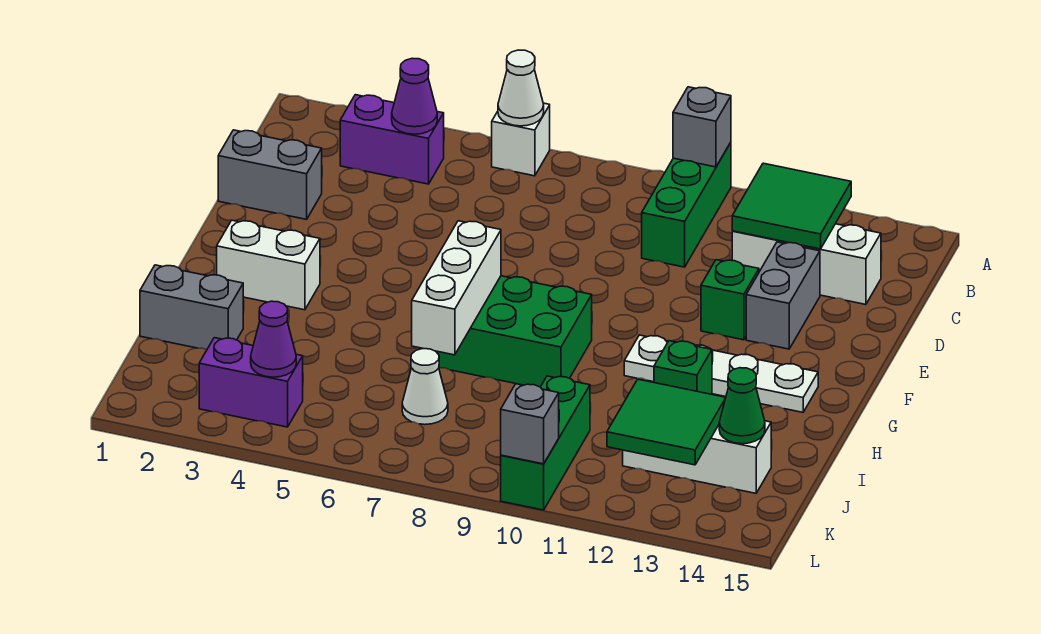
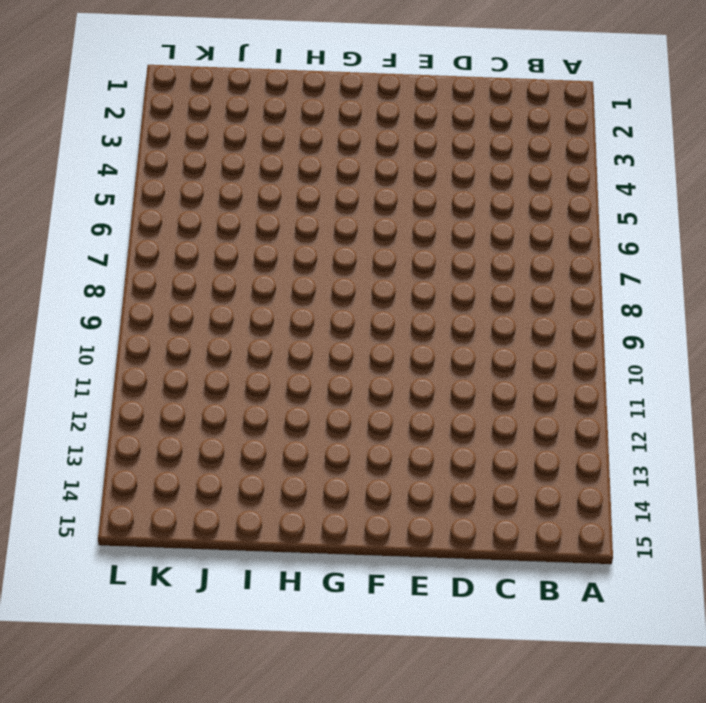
none -> white 1x1 brick [492,103,550,176]
none -> green 1x3 brick [642,142,731,267]
none -> purple 1x2 brick [340,95,444,184]

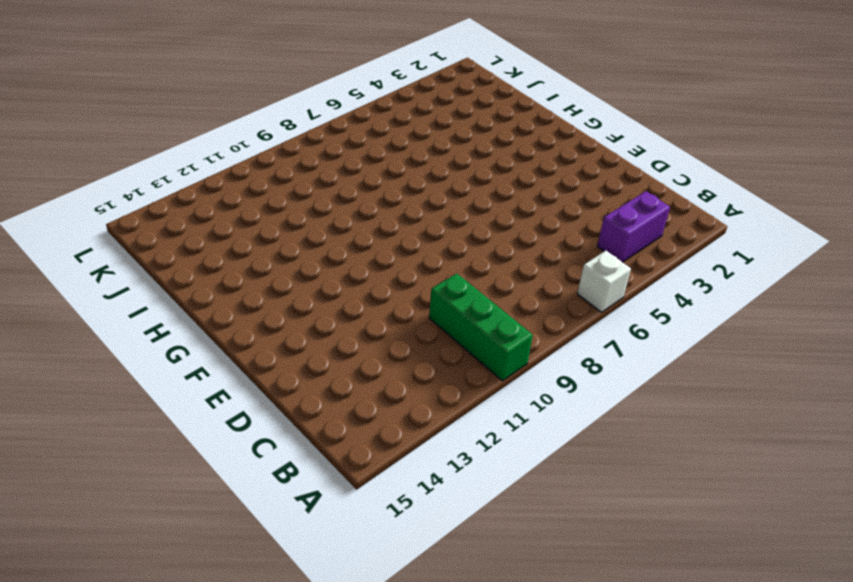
none -> white 1x3 brick [732,224,881,305]
none -> grey 1x2 brick [218,130,322,219]
none -> grey 1x2 brick [746,242,820,349]

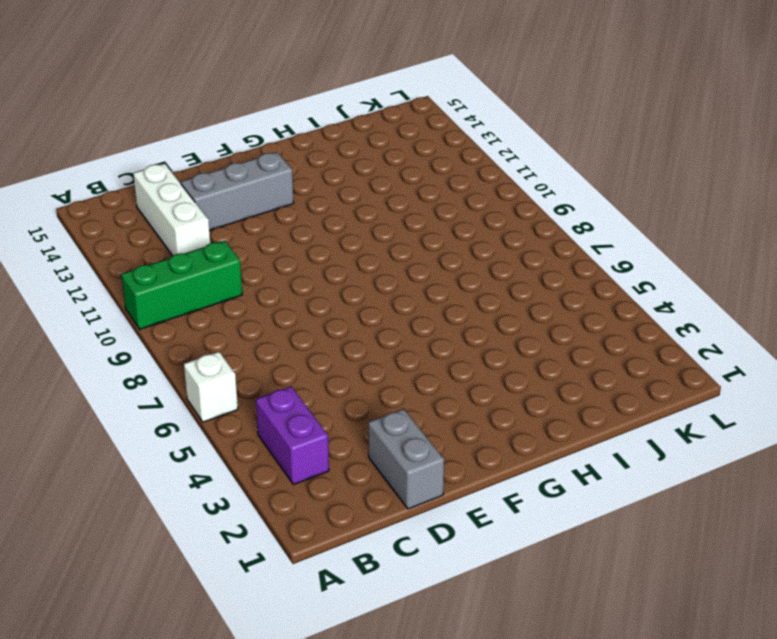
grey 1x3 brick [181,152,294,230] -> grey 1x2 brick [746,242,820,349]
none -> green 1x1 brick [701,260,759,340]
none -> white 1x2 brick [217,220,320,310]
none -> green 2x3 brick [436,276,592,387]

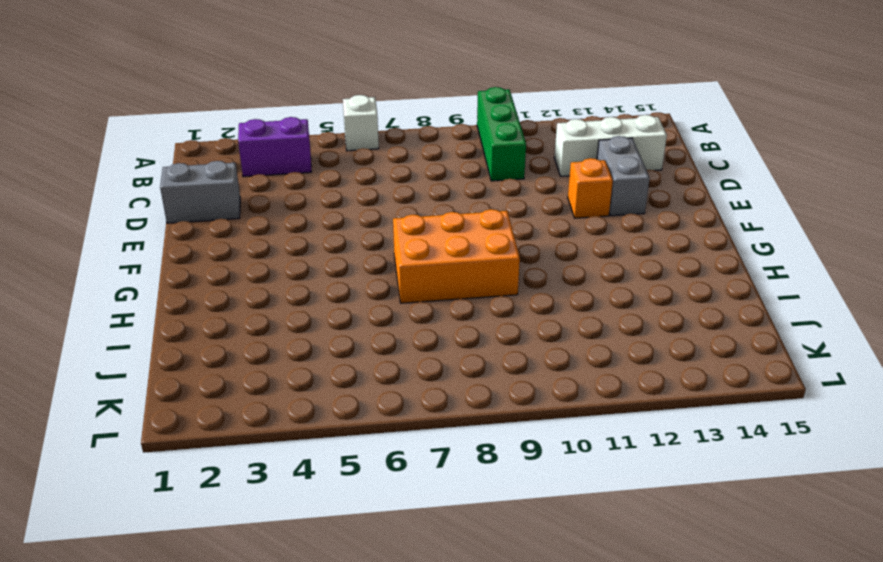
orange 1x1 brick [568,158,613,218] -> green 1x1 brick [701,260,759,340]
orange 2x3 brick [393,209,520,303] -> green 2x3 brick [436,276,592,387]
none -> white 1x2 brick [217,220,320,310]
none -> white 1x4 plate [624,335,818,412]
none -> green 1x1 brick [654,341,712,394]

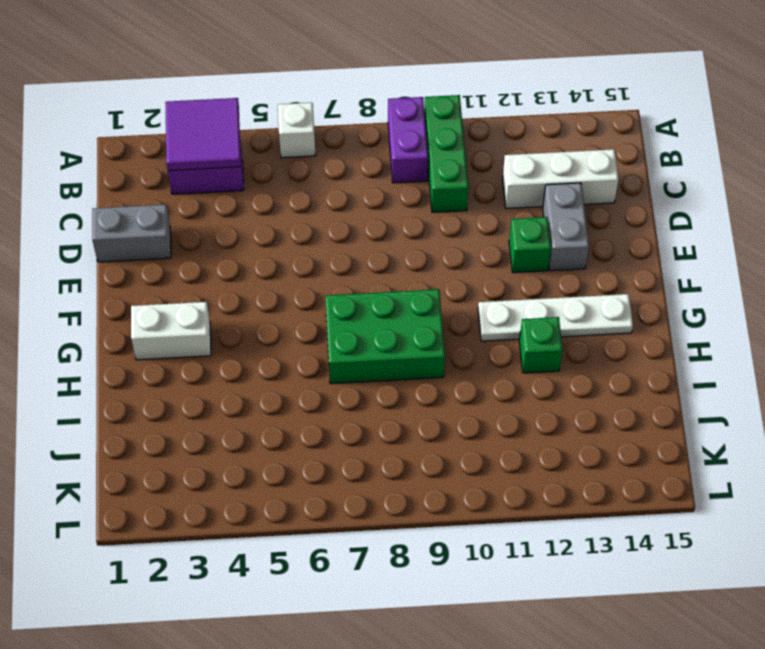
purple 2x2 tile [165,98,241,171] -> purple 1x1 cone [392,58,437,134]
purple 1x2 brick [388,97,428,183] -> purple 1x2 brick turned to [199,338,303,427]
none -> grey 1x2 brick [140,265,243,350]
none -> white 1x1 cone [402,349,448,425]
none -> green 1x3 brick [501,376,590,510]

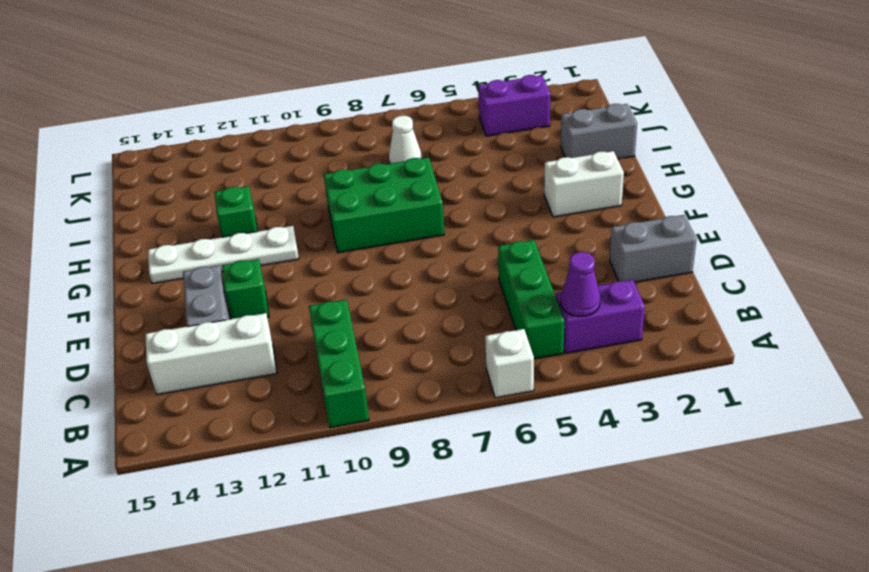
green 1x3 brick [498,240,564,359] -> green 1x3 brick moved to [501,376,590,510]
none -> white 1x3 brick [623,421,771,493]
none -> white 1x1 cone [498,50,544,126]
none -> grey 1x1 brick [673,87,731,167]

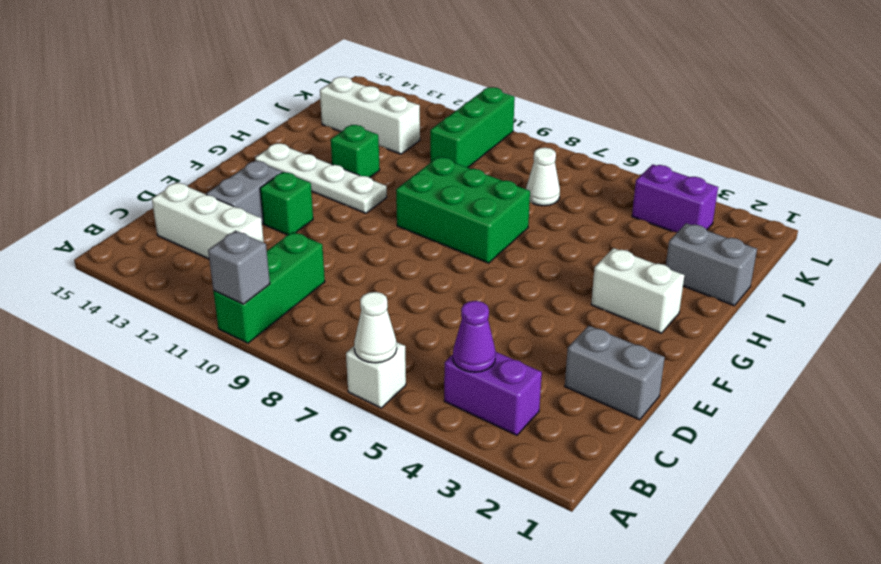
none -> green 2x2 tile [732,163,851,249]
none -> white 1x3 brick [412,221,501,355]
none -> green 2x2 tile [607,379,726,465]

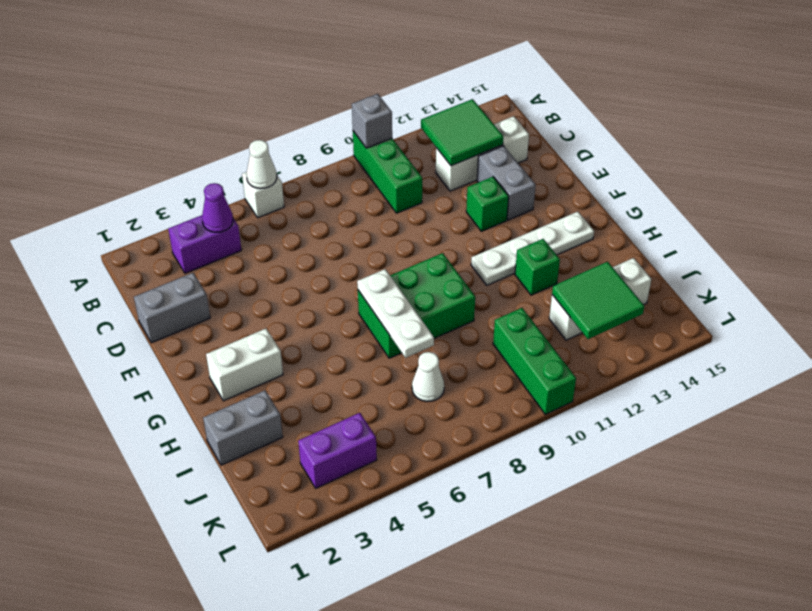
white 1x3 plate [357,269,434,358] -> white 1x3 brick [412,221,501,355]
none -> green 1x1 cone [719,368,765,444]
none -> purple 1x1 cone [251,301,296,377]
none -> grey 1x1 brick [501,384,559,464]

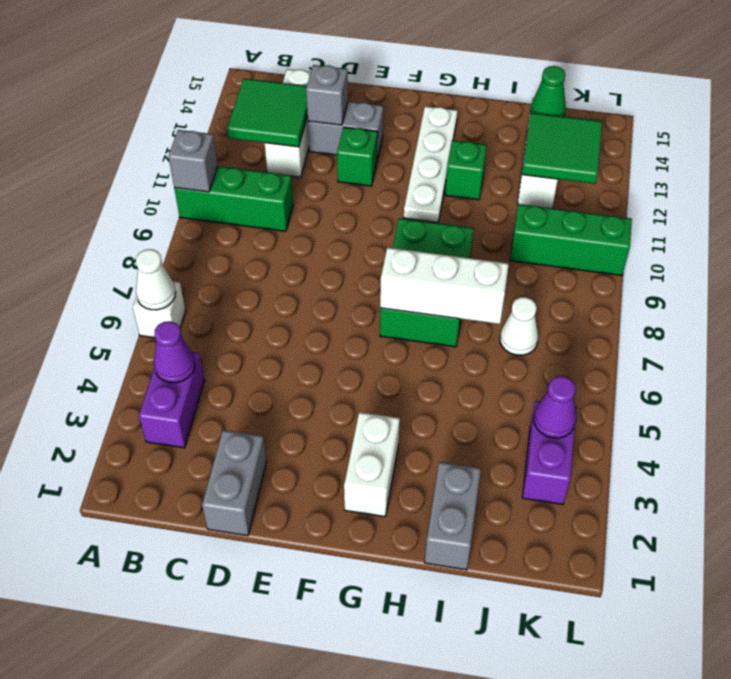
grey 1x1 brick [306,65,348,125] -> grey 1x1 brick moved to [501,384,559,464]

